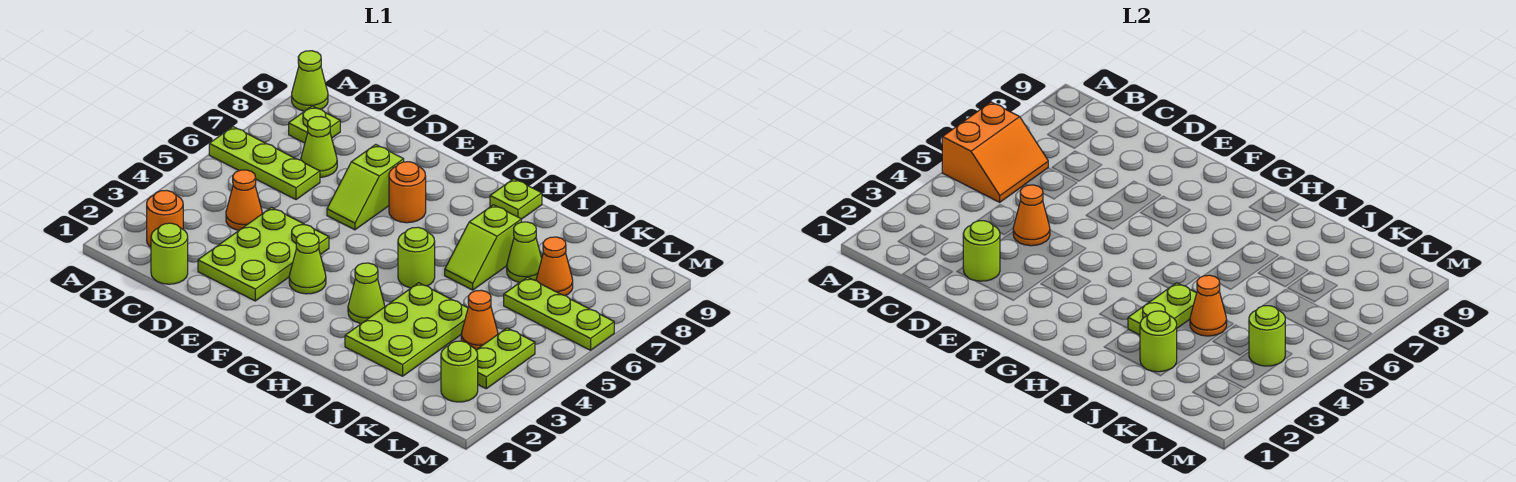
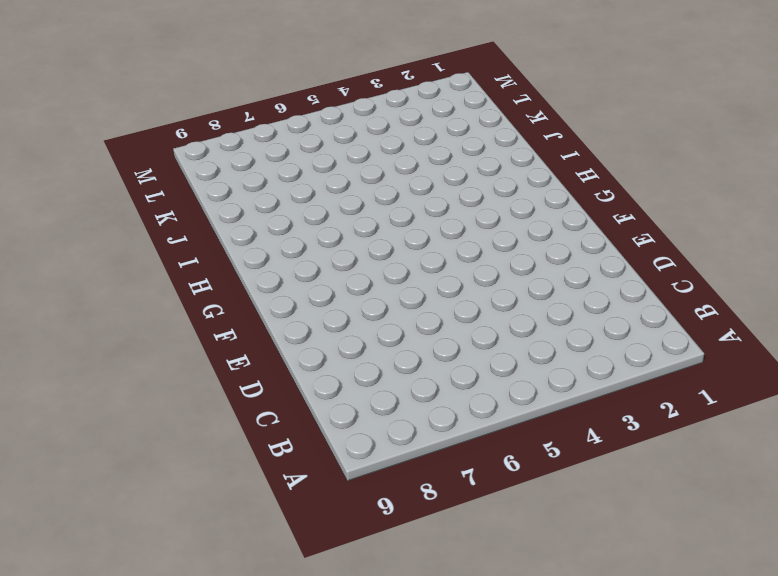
none -> lime 1x3 plate [209,127,320,200]
none -> lime 1x1 cone [292,51,328,111]
none -> orange 1x1 round brick [147,190,183,247]

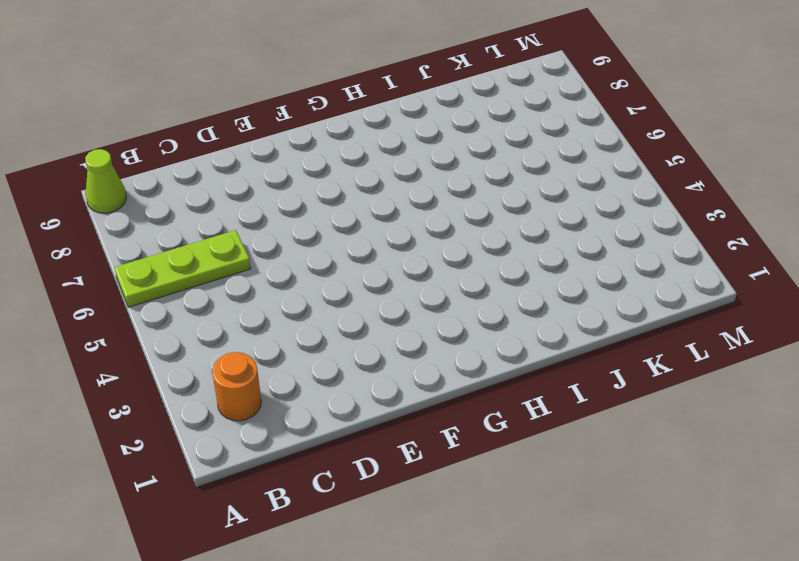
none -> lime 1x1 plate [289,106,340,143]
none -> lime 1x1 round brick [151,223,188,284]
none -> orange 1x1 cone [226,170,262,230]

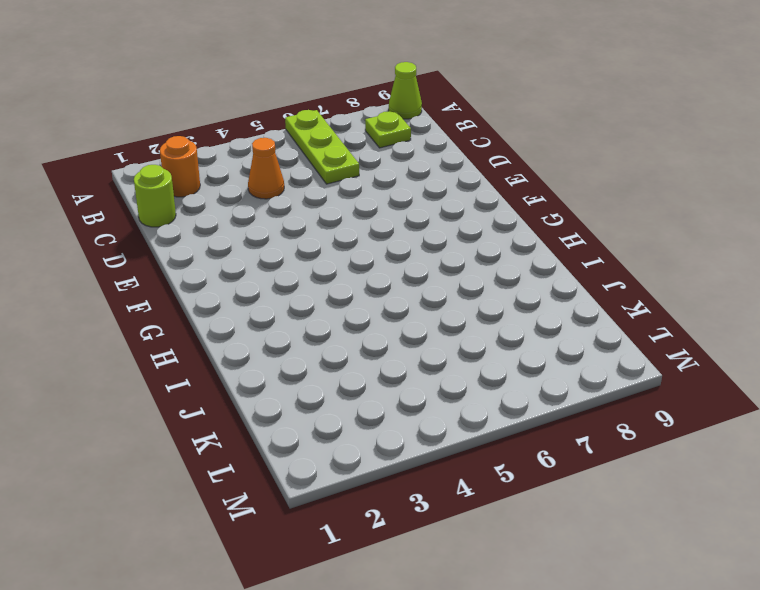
none -> lime 1x1 cone [301,116,337,177]
none -> lime 2x3 plate [198,207,329,301]
none -> lime 1x2 slope [327,144,404,230]

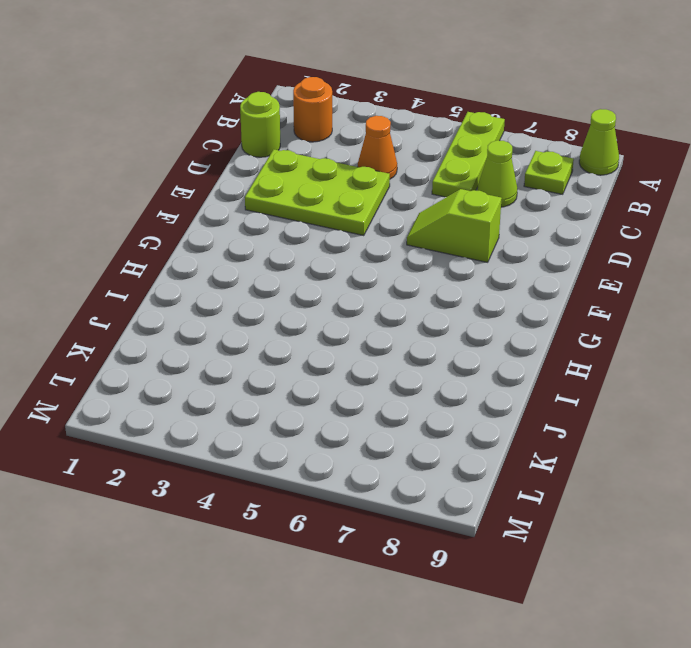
none -> lime 1x1 cone [289,233,326,294]
none -> orange 1x1 round brick [389,162,426,223]
none -> lime 1x1 cone [348,263,385,324]

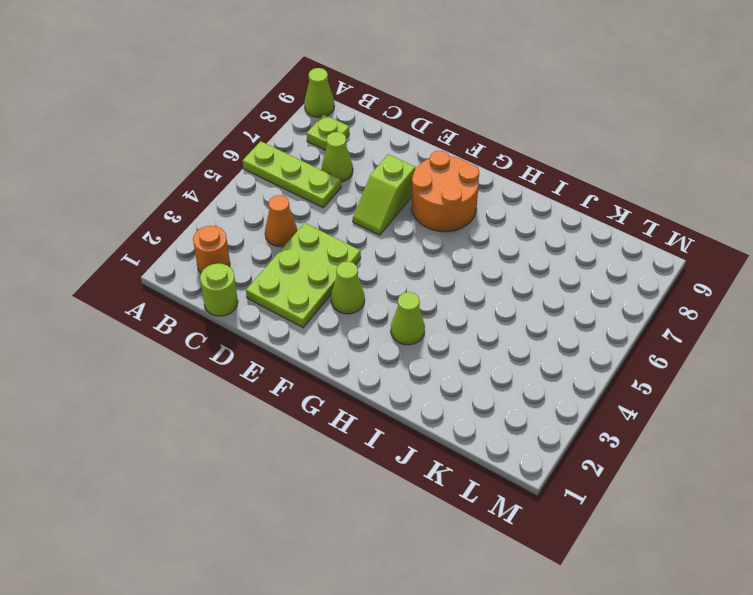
orange 2x2 round brick [412,151,479,232] -> orange 1x1 round brick [389,162,426,223]
none -> lime 1x1 round brick [398,227,435,288]
none -> lime 1x1 plate [490,179,542,219]
none -> lime 2x3 plate [345,283,468,376]

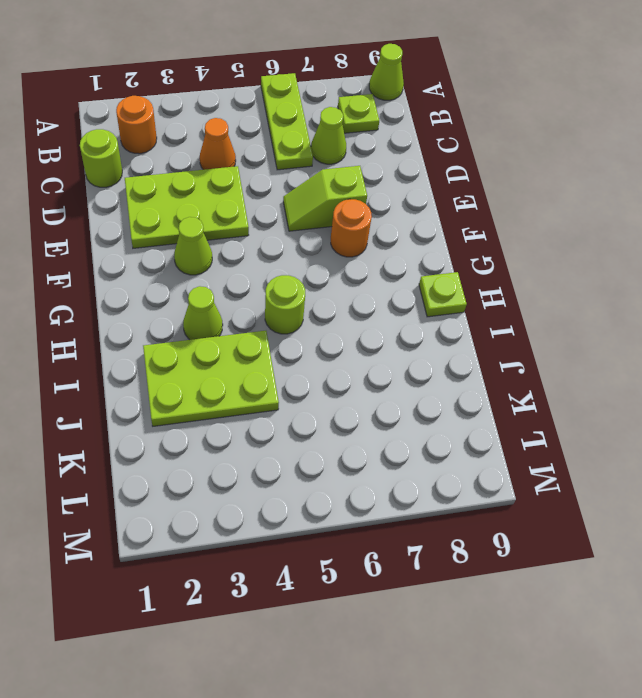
none -> lime 1x2 slope [445,205,521,290]
none -> lime 1x1 cone [507,222,542,282]
none -> orange 1x1 cone [461,290,498,350]

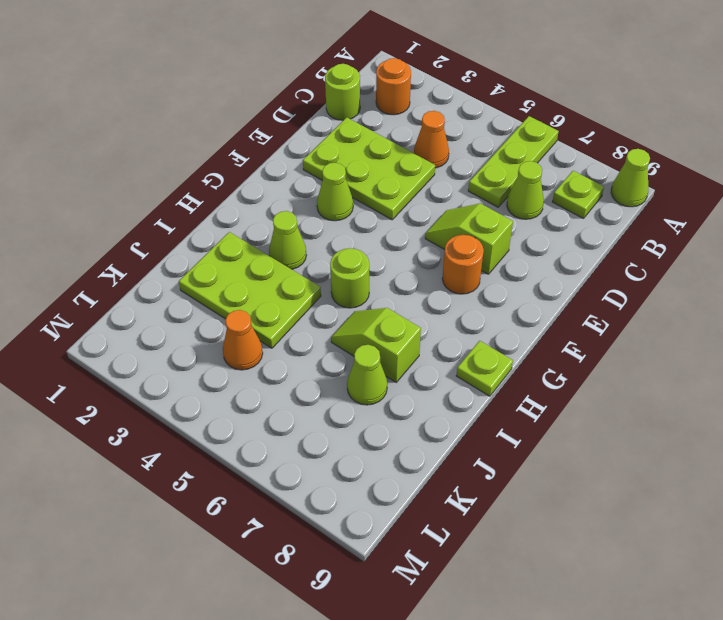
none -> lime 1x3 plate [504,277,614,350]
none -> orange 1x1 cone [536,237,573,296]
none -> lime 1x1 round brick [441,341,478,402]

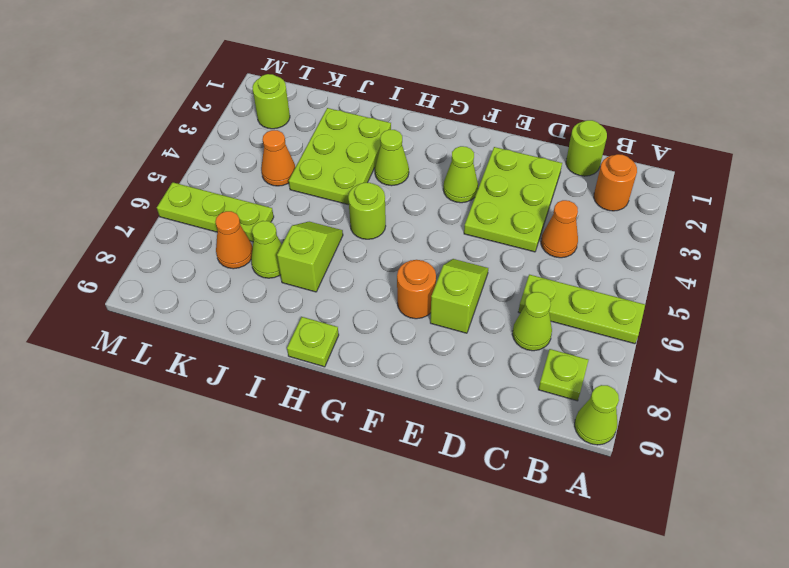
none -> lime 1x2 plate [476,328,535,389]
none -> orange 2x2 slope [942,102,1048,202]
none -> lime 1x1 round brick [963,221,1000,281]

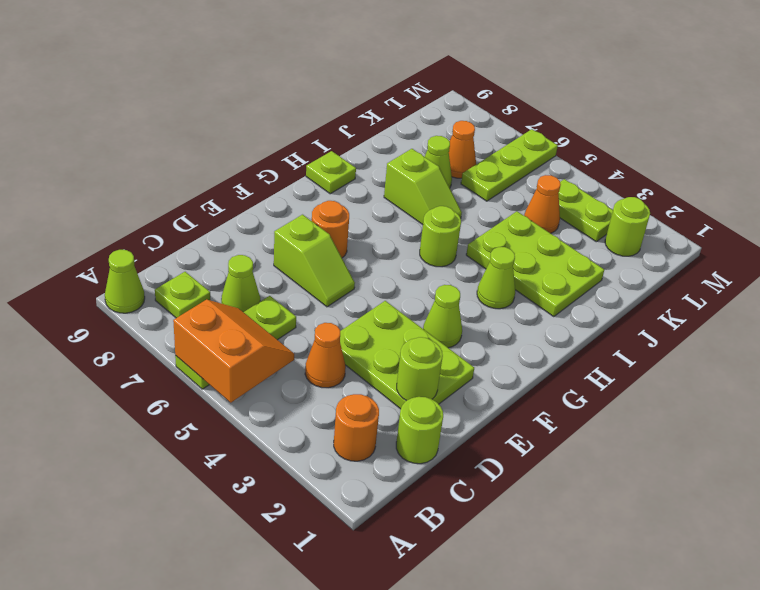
none -> orange 1x1 cone [1013,185,1050,246]
none -> lime 1x2 plate [1128,283,1197,335]
none -> lime 1x1 round brick [1140,311,1177,372]

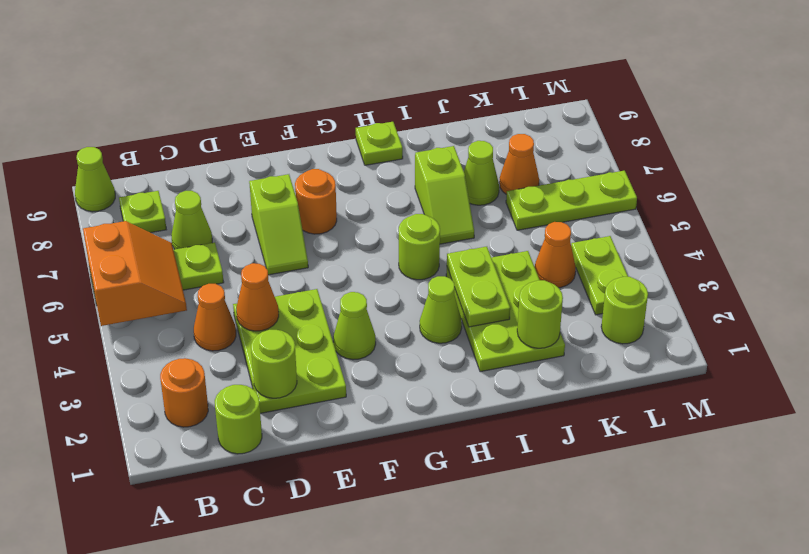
none -> orange 1x1 cone [1190,275,1227,336]
none -> lime 1x1 round brick [1249,306,1285,366]

